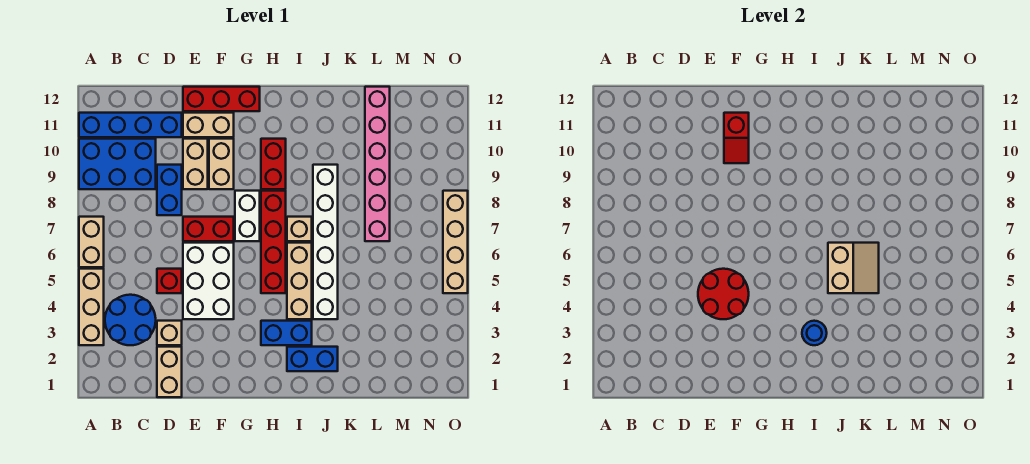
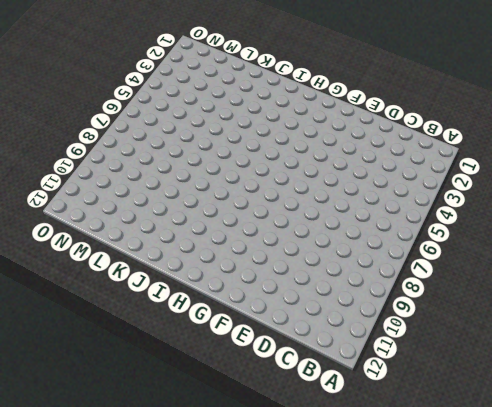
none -> tan 1x3 brick [79,269,104,345]
none -> tan 1x2 brick [79,217,104,267]
none -> blue 2x3 brick [79,139,156,189]

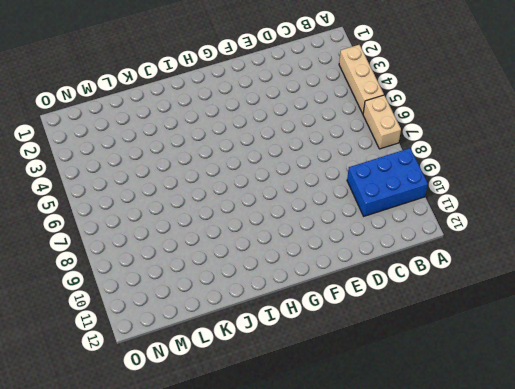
none -> blue 1x4 brick [79,113,182,137]
none -> blue 2x2 round brick [105,295,156,345]
none -> tan 1x2 brick [157,347,182,397]

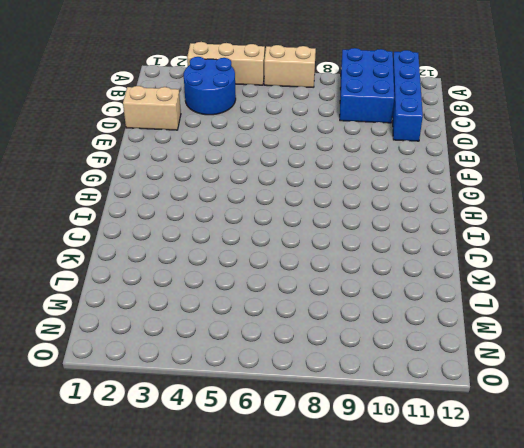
none -> tan 1x1 brick [157,321,182,345]
none -> red 1x1 brick [157,269,182,293]
none -> blue 1x2 brick [157,165,182,215]

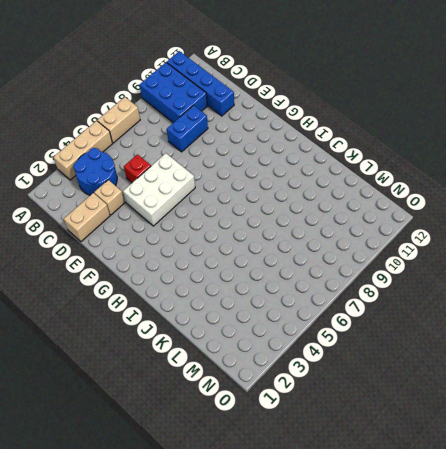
none -> red 1x2 brick [183,217,234,241]
none -> tan 1x2 brick [183,139,208,189]
none -> tan 1x2 brick [183,113,234,137]

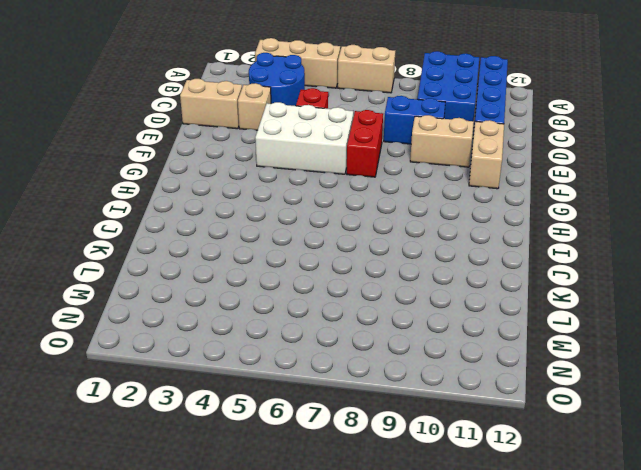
none -> red 1x3 brick [183,87,260,111]
none -> tan 1x2 brick [209,139,234,189]
none -> white 1x2 brick [235,191,260,241]

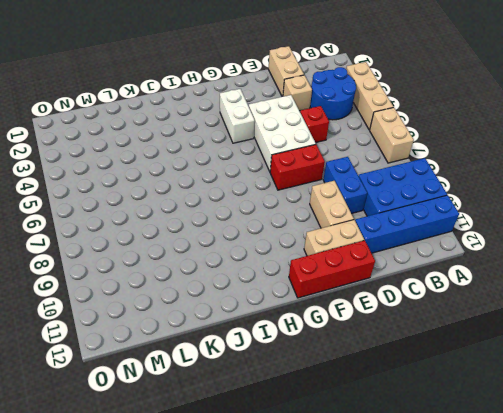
white 1x2 brick [220,89,255,143] -> white 1x2 brick moved to [235,191,260,241]
none -> tan 1x2 brick [209,139,234,189]
none -> blue 1x2 brick [261,321,312,345]
none -> red 1x4 brick [261,191,286,293]

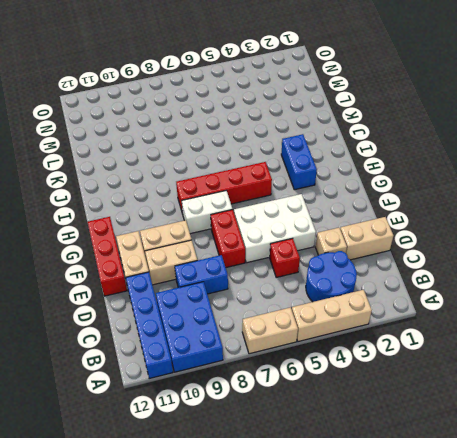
none -> red 1x2 brick [261,139,286,189]
none -> blue 1x2 brick [287,347,338,371]
none -> tan 1x3 brick [287,243,312,319]

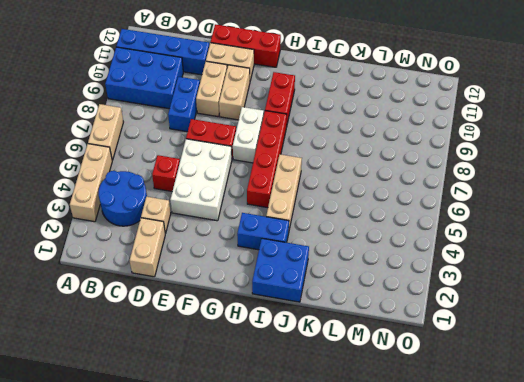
blue 2x2 brick [252,238,309,302] -> blue 1x2 brick [287,347,338,371]
none -> tan 1x1 brick [287,217,312,241]
none -> white 1x6 brick [313,165,338,319]
none -> pink 1x6 brick [365,87,390,241]

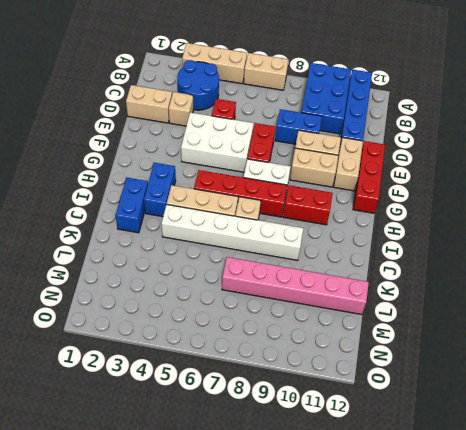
none -> tan 1x4 brick [443,191,468,293]
none -> red 2x2 round brick [698,269,749,319]
none -> red 1x2 slope [724,113,749,163]

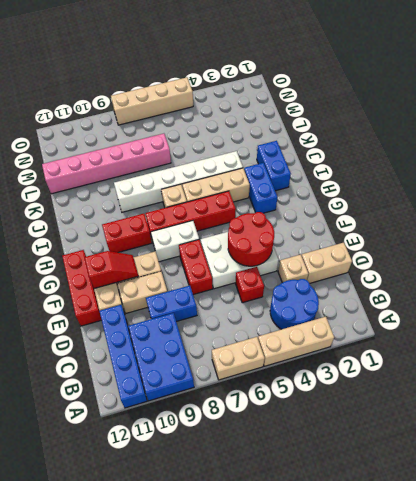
none -> blue 1x1 round brick [802,321,827,345]
none -> tan 2x2 slope [828,243,879,293]

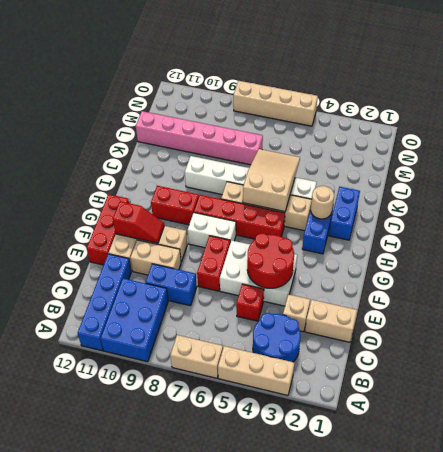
tan 1x1 round brick [311,186,334,219] -> blue 1x1 round brick [802,321,827,345]
tan 2x3 slope [243,149,300,212] -> tan 2x2 slope [828,243,879,293]

